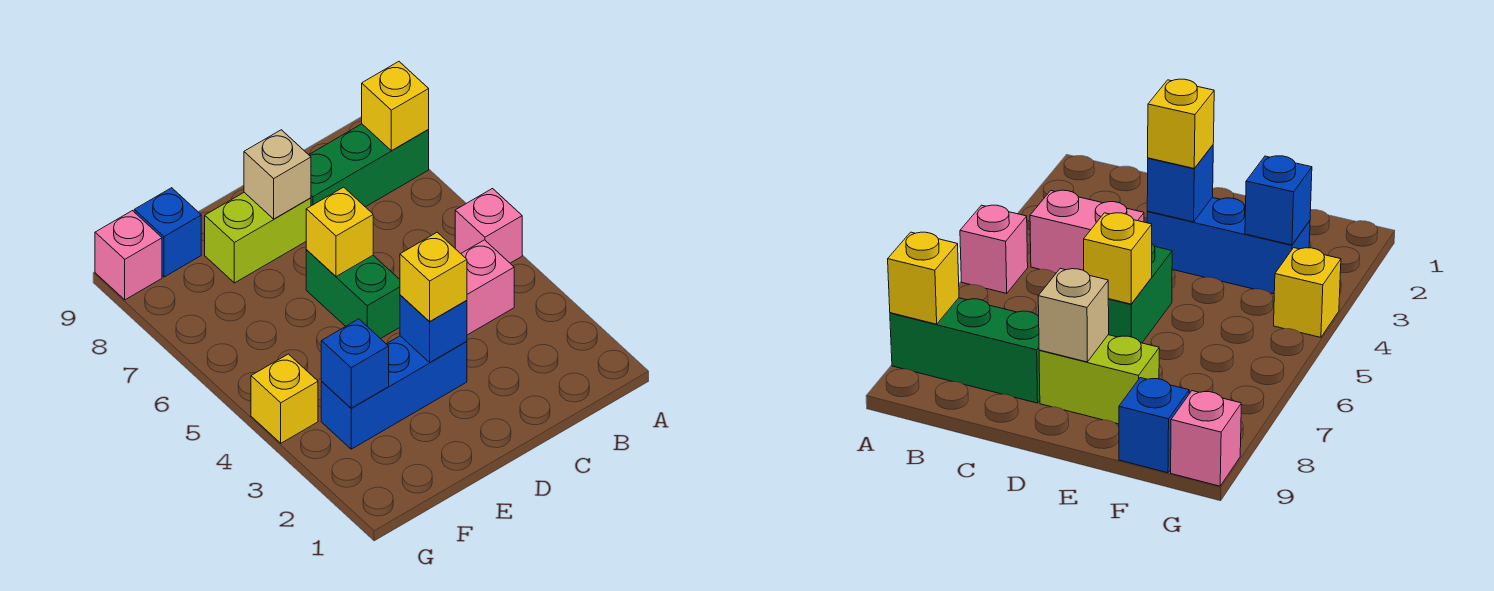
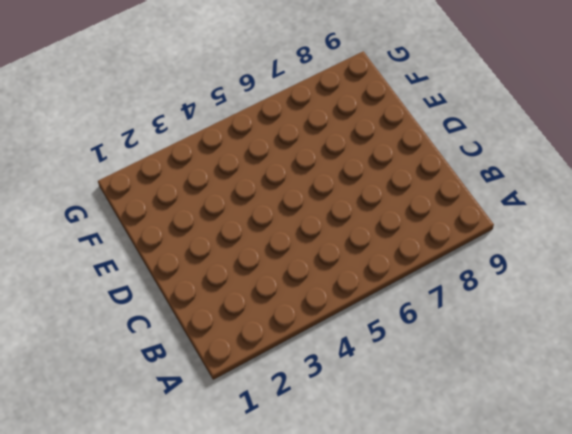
none -> pink 1x1 brick [455,189,522,263]
none -> green 1x3 brick [309,124,429,207]
none -> pink 1x2 brick [461,240,514,335]

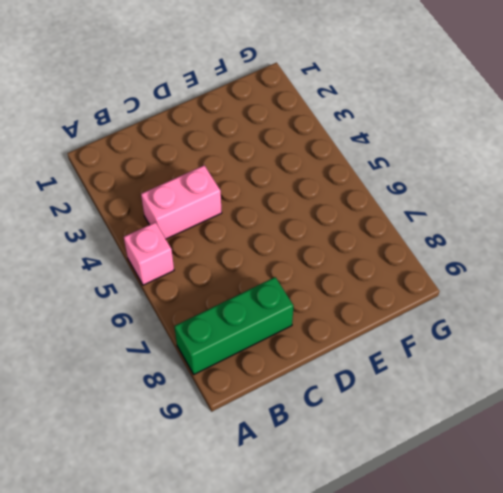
none -> blue 1x3 brick [321,336,467,449]
none -> green 1x2 brick [306,250,400,339]
none -> lime 1x2 brick [205,192,311,283]

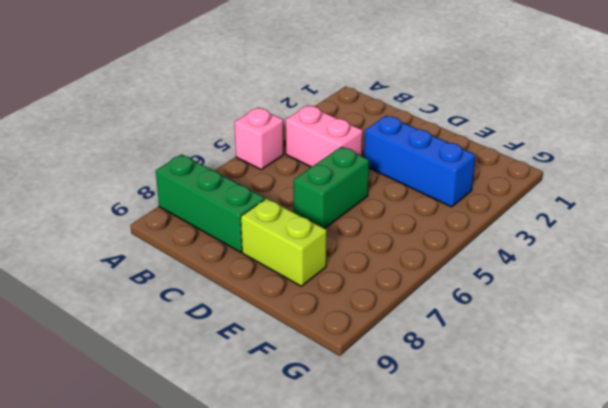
none -> blue 1x1 brick [134,188,201,277]
none -> yellow 1x1 brick [251,354,318,443]
none -> pink 1x1 brick [95,211,162,300]

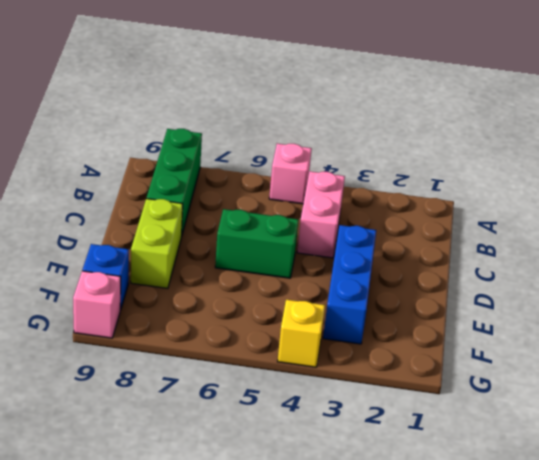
none -> yellow 1x1 brick [362,62,429,151]
none -> blue 1x1 brick [400,295,467,362]
none -> yellow 1x1 brick [306,187,373,276]

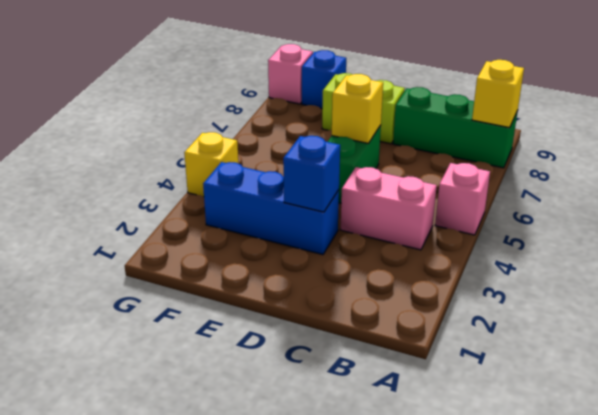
none -> tan 1x1 brick [244,130,311,219]
none -> blue 1x1 brick [321,319,389,408]
none -> yellow 1x1 brick [400,232,467,322]

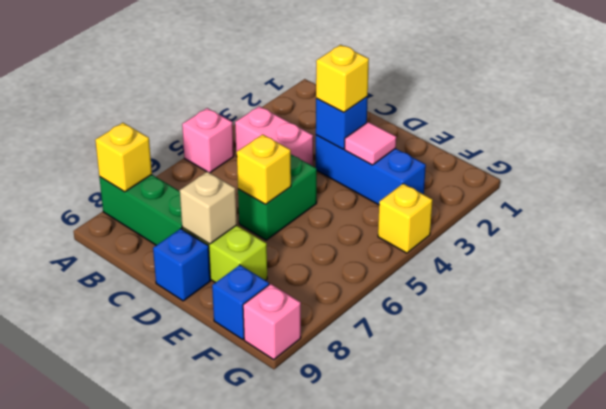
blue 1x1 brick [153,229,210,301] -> blue 1x1 brick moved to [321,319,389,408]
pink 1x1 tile [345,122,396,165] -> none

